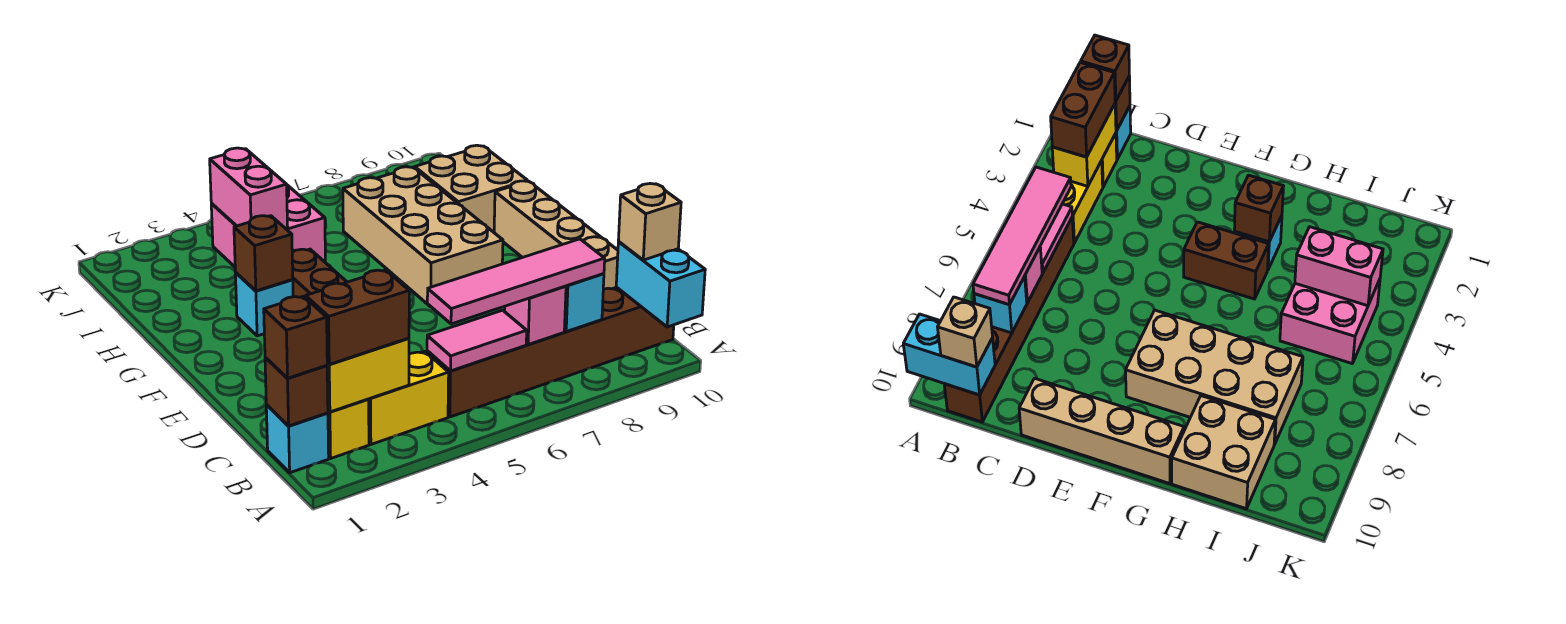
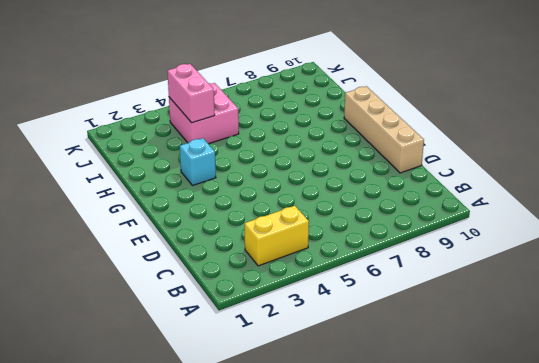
none -> cyan 1x1 brick [266,405,329,473]
none -> yellow 1x1 brick [328,399,369,458]
none -> brown 1x6 brick [427,287,674,417]

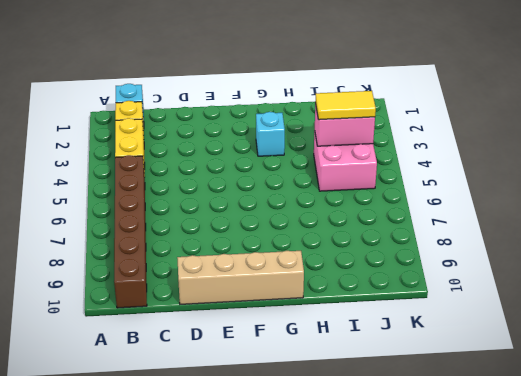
yellow 1x2 tile [315,91,376,120] -> none
none -> brown 1x2 brick [292,249,347,298]
none -> tan 2x4 brick [343,167,503,307]
none -> tan 2x2 brick [415,145,527,232]

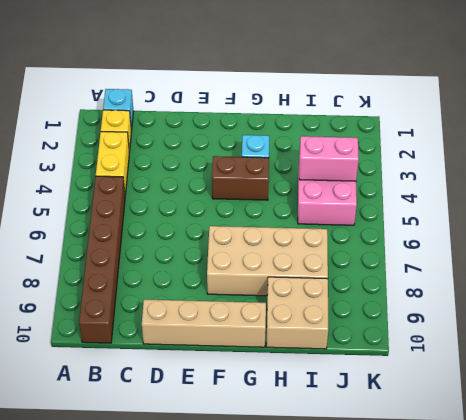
none -> cyan 1x2 brick [616,242,705,327]
none -> brown 1x1 brick [265,358,328,426]
none -> yellow 1x2 brick [327,338,409,412]

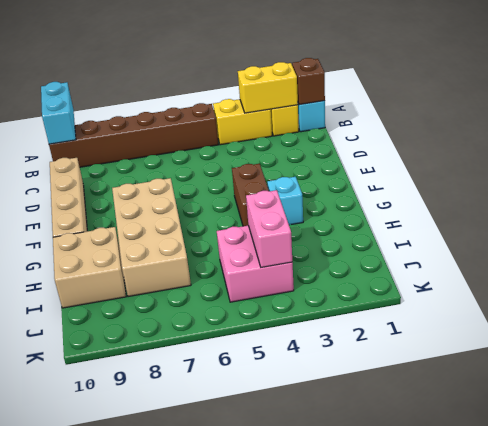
none -> pink 1x2 tile [427,310,527,371]
none -> pink 1x1 brick [505,286,566,345]
none -> cyan 1x1 brick [564,274,604,332]

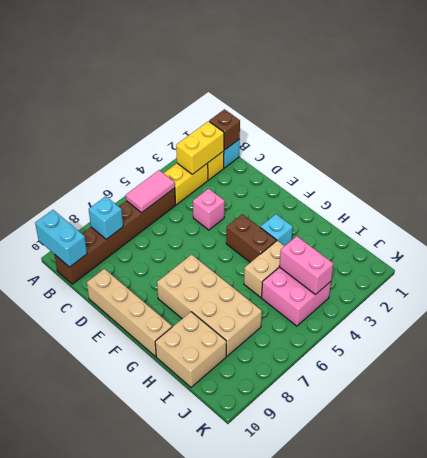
pink 1x1 brick [193,189,225,230] -> pink 1x1 brick moved to [505,286,566,345]
tan 1x2 brick [244,241,284,297] -> none
none -> brown 1x1 brick [234,216,293,291]
none -> brown 1x1 brick [264,296,327,378]
none -> brown 1x2 brick [306,270,409,364]

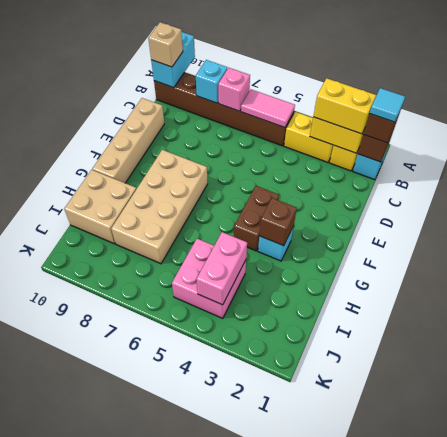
cyan 1x1 tile [370,88,405,122] -> none
yellow 1x2 brick [313,78,376,134] -> brown 1x2 brick [306,270,409,364]
none -> pink 1x4 tile [427,239,605,324]

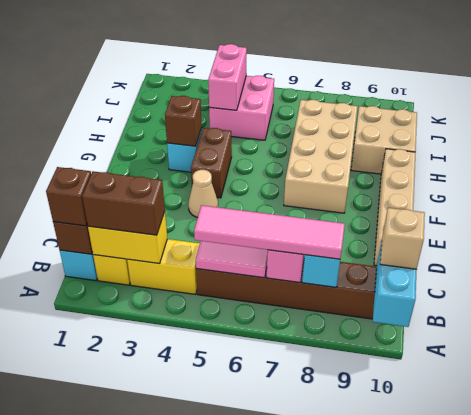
tan 1x1 cone [188,170,218,218] -> none

